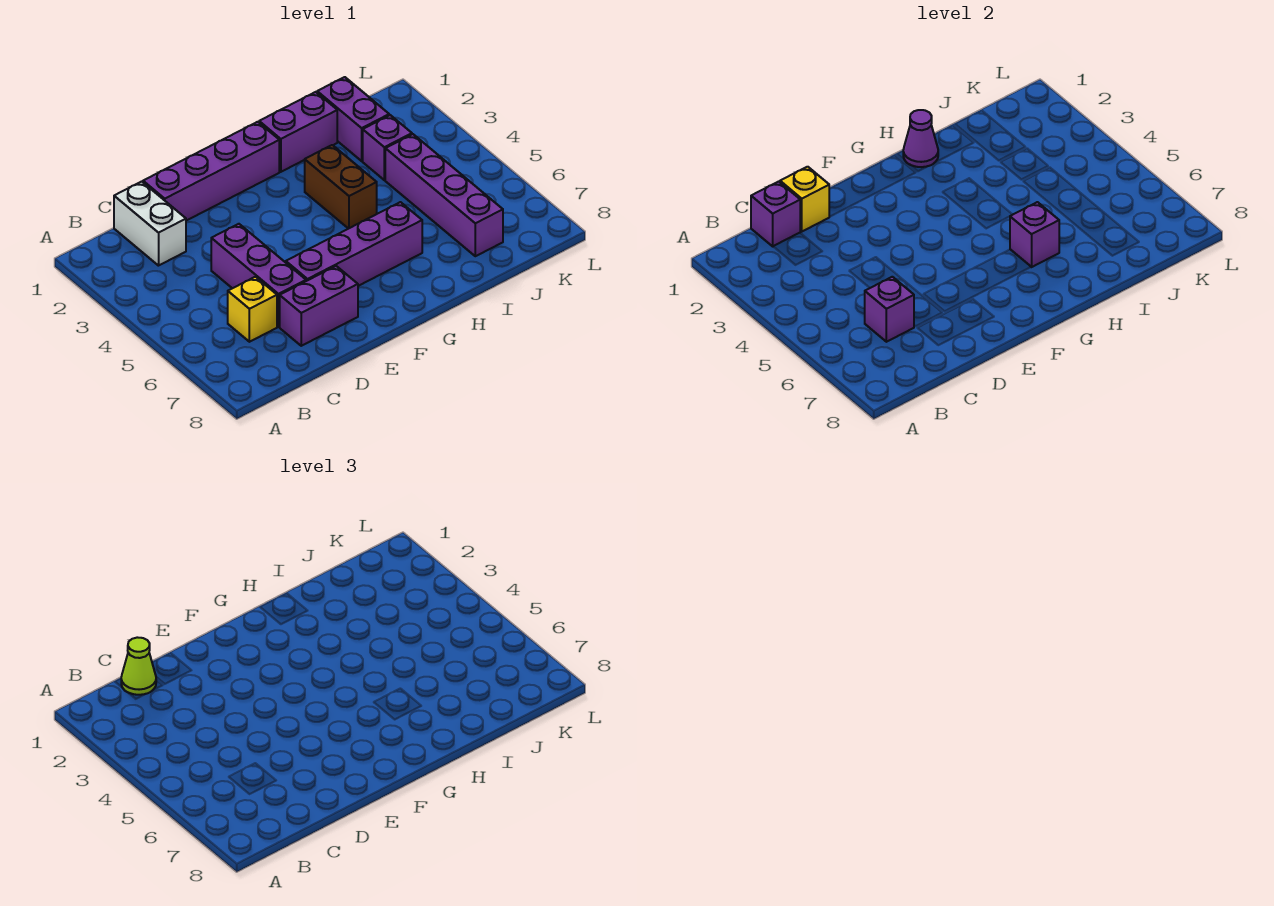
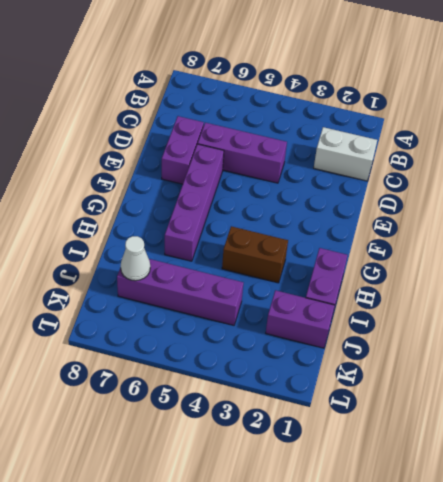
white 1x1 cone [121,236,150,281] -> none
none -> yellow 1x1 brick [228,277,277,342]
none -> purple 1x4 brick [143,122,279,221]
none -> purple 1x1 brick [363,115,412,180]

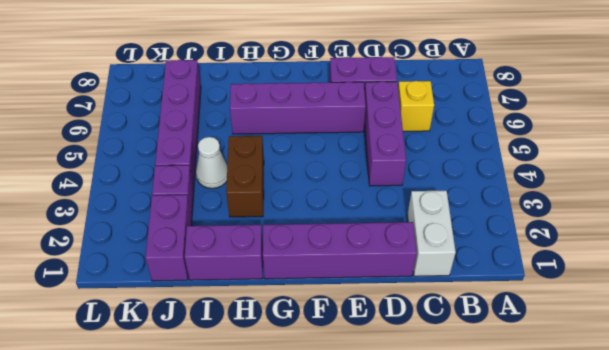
white 1x1 cone [196,137,227,188] -> none
none -> purple 1x1 brick [751,181,800,246]
none -> purple 1x1 brick [865,277,914,342]
none -> yellow 1x1 brick [780,167,829,231]

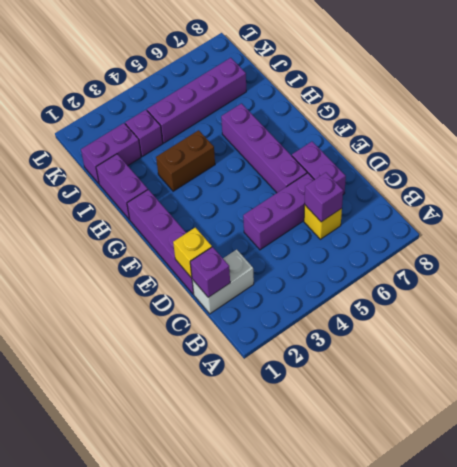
none -> purple 1x1 cone [903,110,938,167]
none -> purple 1x1 brick [1010,202,1059,267]
none -> lime 1x1 cone [121,637,156,695]

